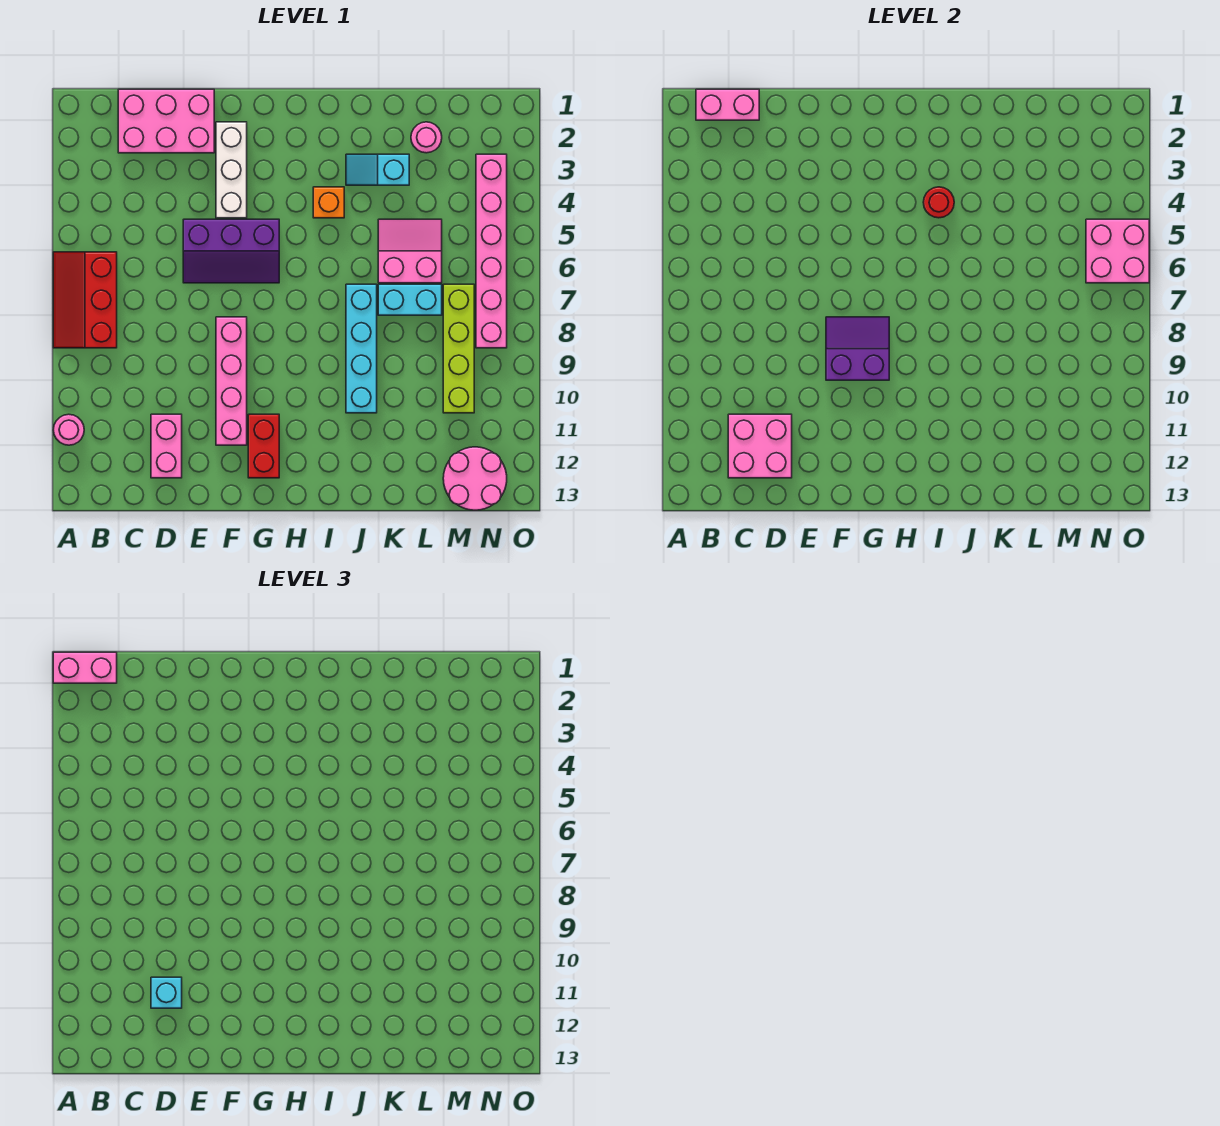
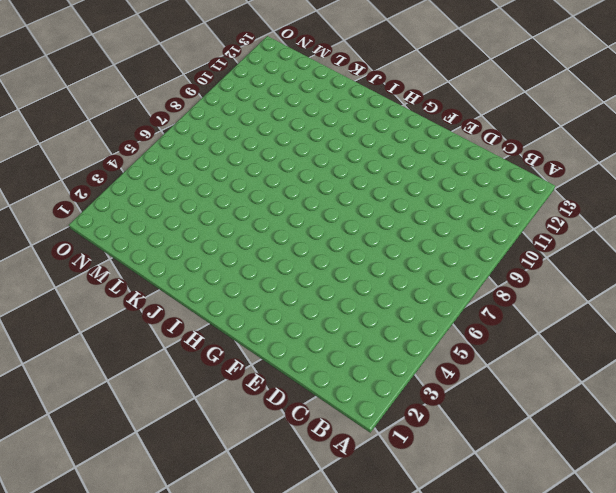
none -> red 2x3 slope [53,252,117,348]
none -> pink 1x1 round brick [53,414,84,445]
none -> pink 2x3 brick [118,89,214,153]

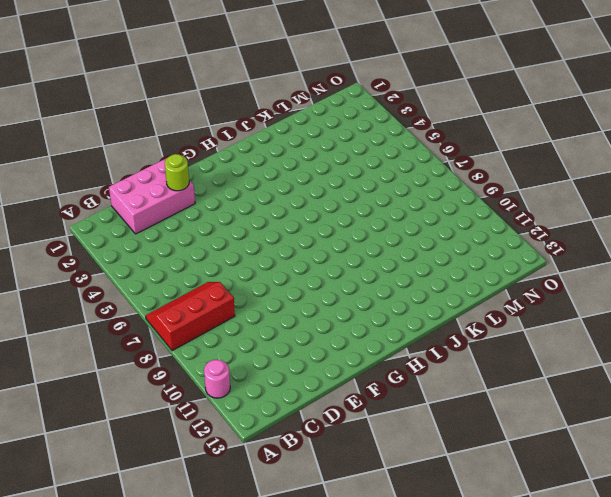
red 2x3 slope [146,282,235,351] -> red 2x3 slope turned to [53,252,117,348]
lime 1x1 round brick [165,154,189,191] -> none
none -> pink 1x2 brick [151,414,182,478]
none -> purple 2x3 slope [183,219,279,283]
none -> white 1x3 brick [216,122,247,218]

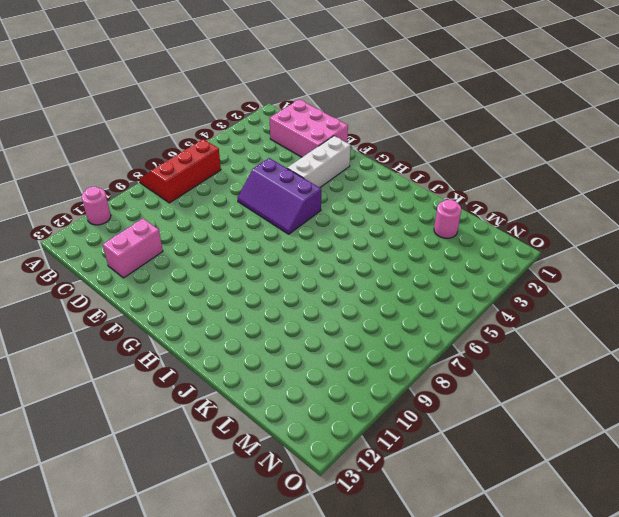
none -> pink 1x4 brick [216,317,247,445]
none -> red 1x2 brick [248,414,279,478]
none -> orange 1x1 brick [313,187,344,218]

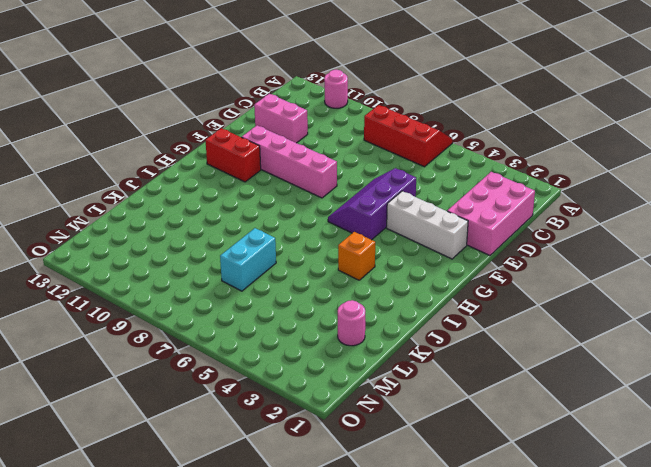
none -> cyan 1x2 slope [346,154,409,185]
none -> cyan 1x4 brick [346,284,377,413]
none -> pink 2x2 slope [378,219,442,283]

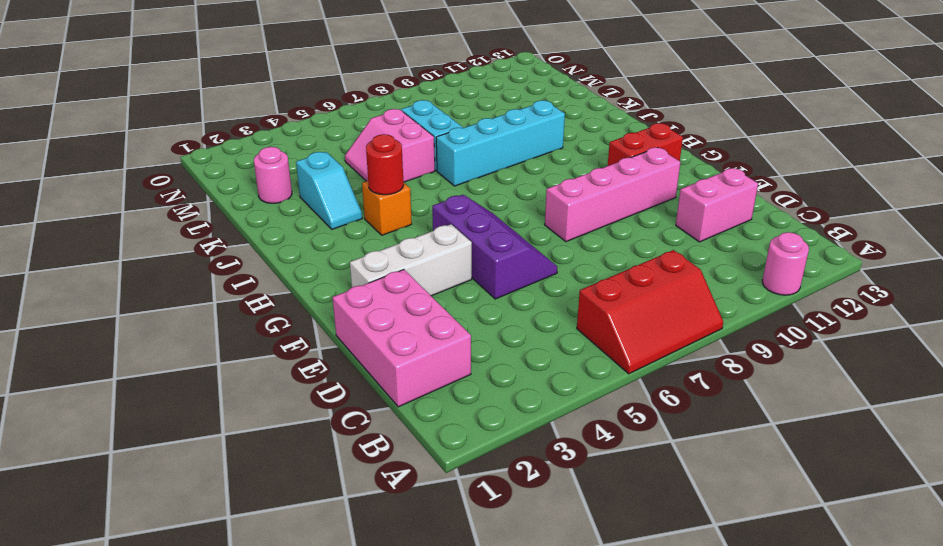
none -> lime 1x4 brick [443,284,474,413]
none -> pink 2x2 round brick [443,447,507,510]
none -> pink 1x6 brick [476,154,507,348]

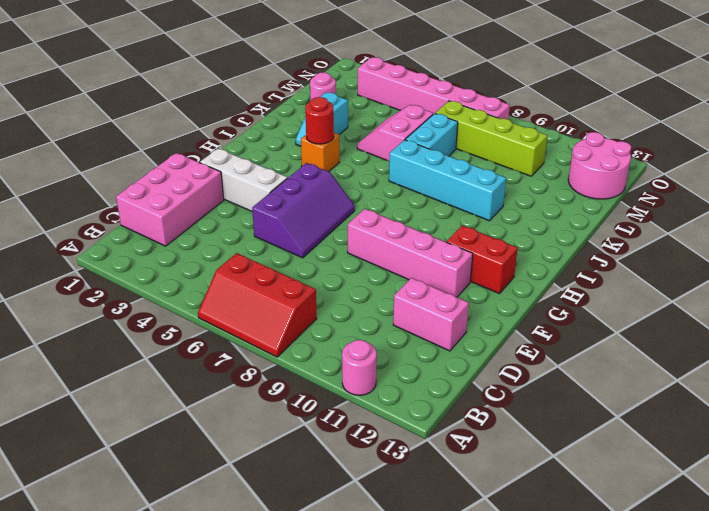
none -> pink 1x2 brick [696,89,759,120]
none -> pink 2x2 brick [728,414,792,478]
none -> purple 2x2 slope [826,317,889,380]

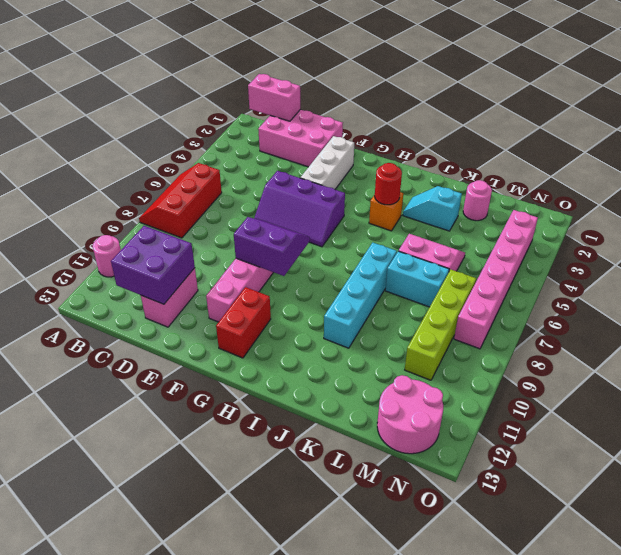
purple 2x2 brick [111,226,195,304] -> pink 2x2 brick [728,414,792,478]
none -> pink 2x2 brick [1086,219,1149,283]
none -> pink 1x2 brick [53,652,117,683]
none -> cyan 1x1 brick [151,977,182,1008]

